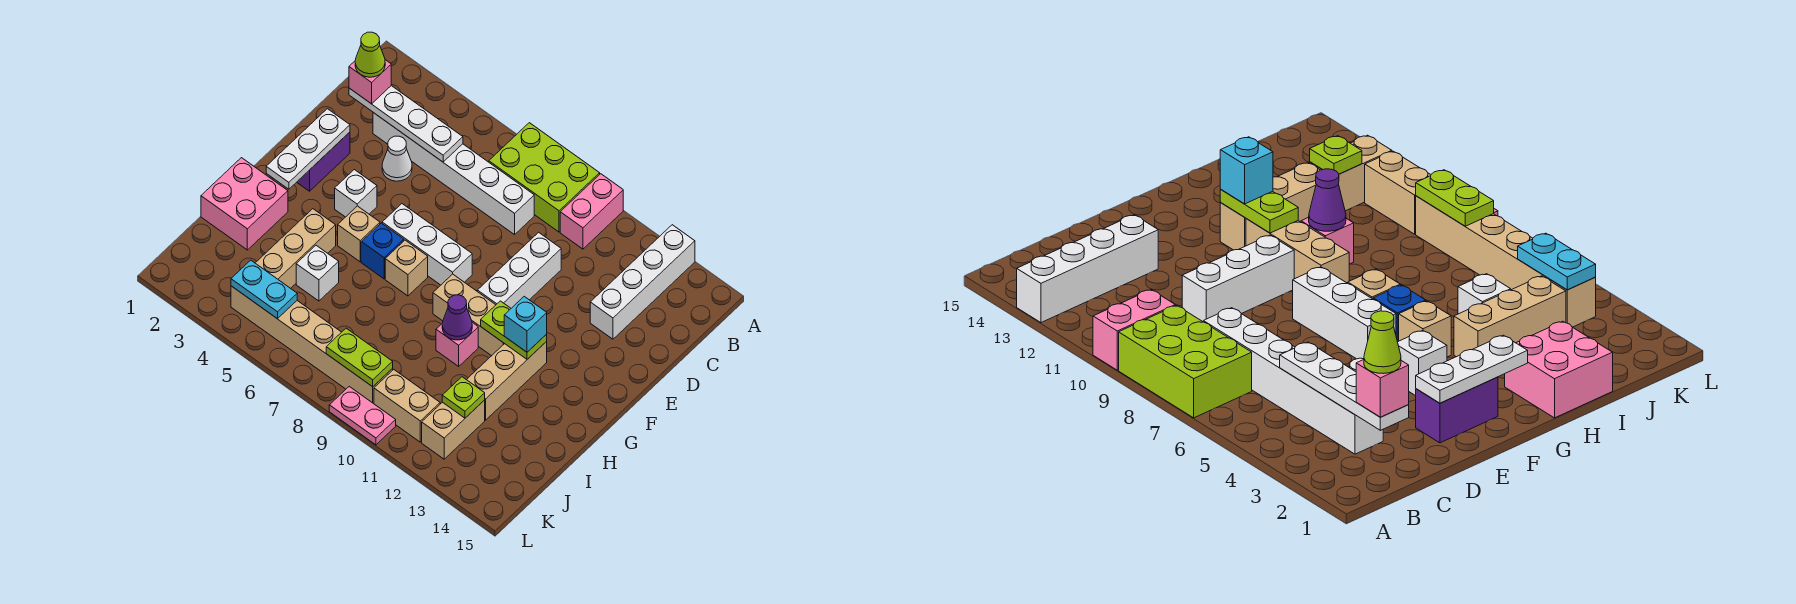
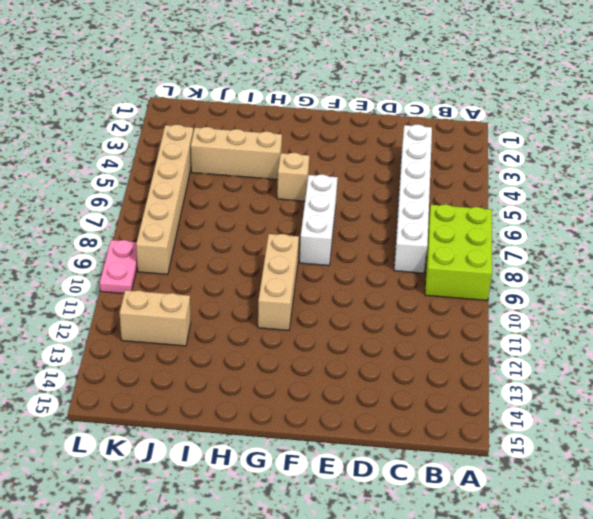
none -> pink 1x2 brick [560,174,623,249]
none -> white 1x4 brick [590,225,695,339]
none -> white 1x1 cone [382,136,412,181]
none -> white 1x3 brick [477,232,561,308]

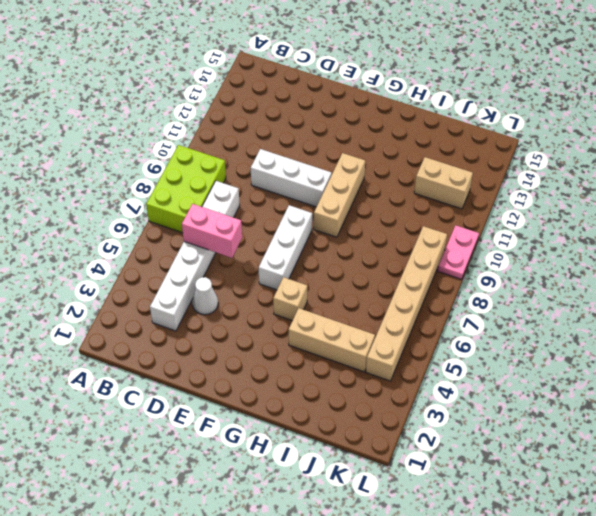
pink 1x2 brick [182,204,242,258] -> pink 1x2 brick moved to [560,174,623,249]
none -> white 1x4 brick [590,225,695,339]
none -> purple 1x2 brick [297,132,350,191]
none -> white 1x1 brick [335,170,377,217]
none -> blue 1x1 brick [361,223,404,279]

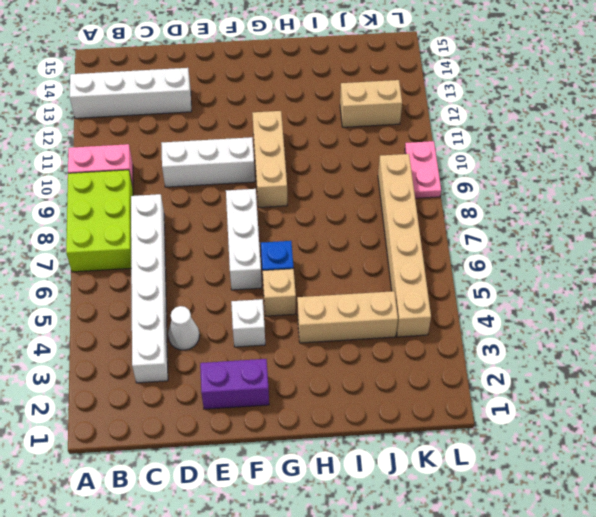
none -> tan 1x1 brick [385,240,428,296]
none -> tan 1x3 brick [467,342,547,420]
none -> pink 2x2 brick [201,158,288,250]
none -> pink 1x1 brick [436,323,478,366]

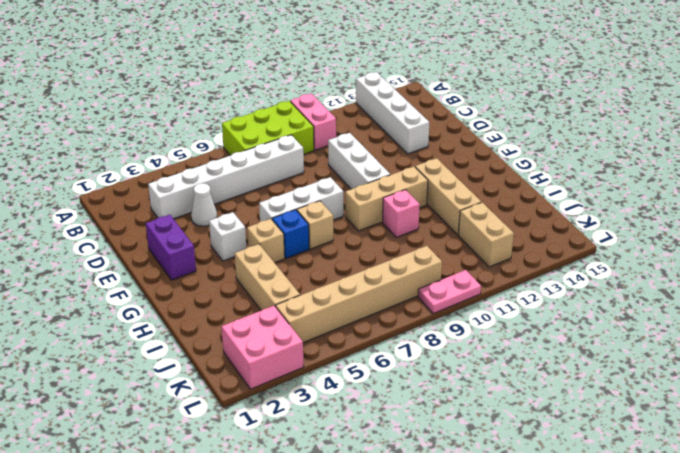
pink 2x2 brick [222,306,304,389] -> pink 2x2 brick moved to [201,158,288,250]
none -> white 1x1 brick [296,245,339,301]
none -> tan 1x2 brick [374,369,440,442]
none -> white 1x4 plate [349,86,463,162]
none -> white 1x3 plate [266,109,350,189]

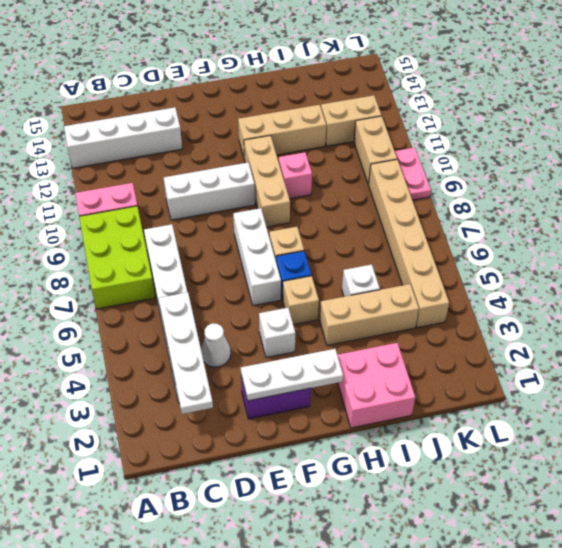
none -> lime 1x2 plate [481,301,547,359]
none -> purple 1x1 cone [442,295,472,340]
none -> lime 1x1 plate [442,377,485,418]
none -> cyan 1x2 plate [231,260,297,319]

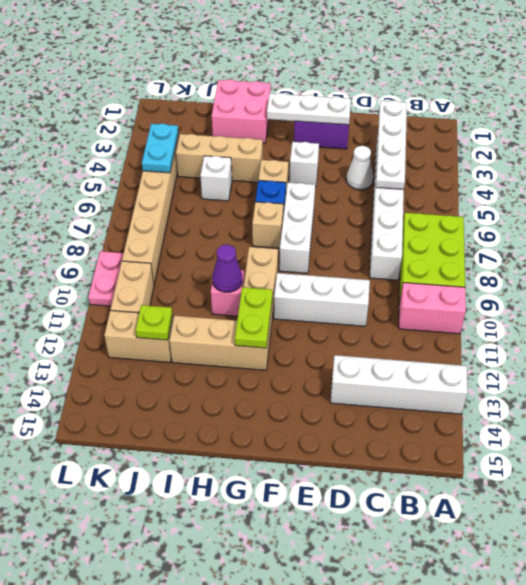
none -> lime 1x2 plate [326,328,393,387]
none -> pink 1x1 brick [349,60,391,104]
none -> cyan 1x1 brick [504,296,547,352]
none -> lime 1x1 cone [355,32,385,77]

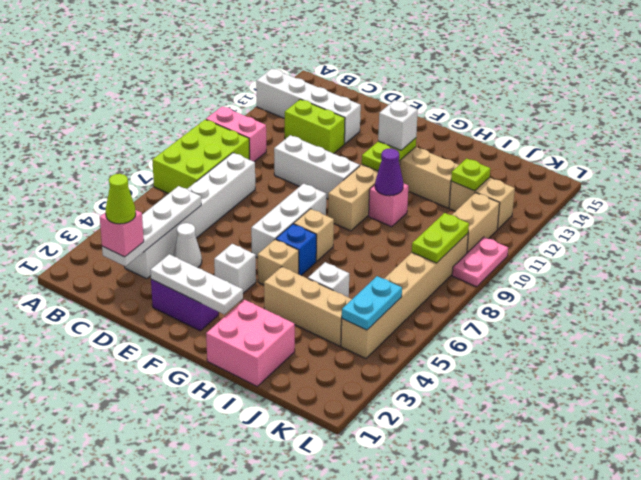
lime 1x2 brick [285,99,345,154] -> none
white 1x1 brick [378,100,418,150] -> cyan 1x1 brick [504,296,547,352]

